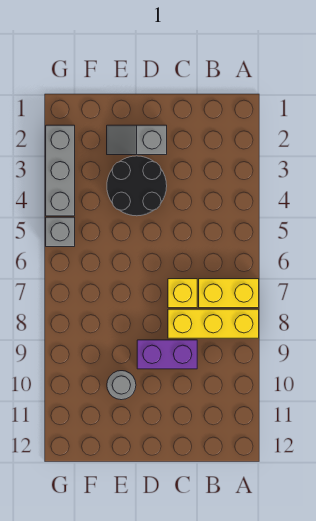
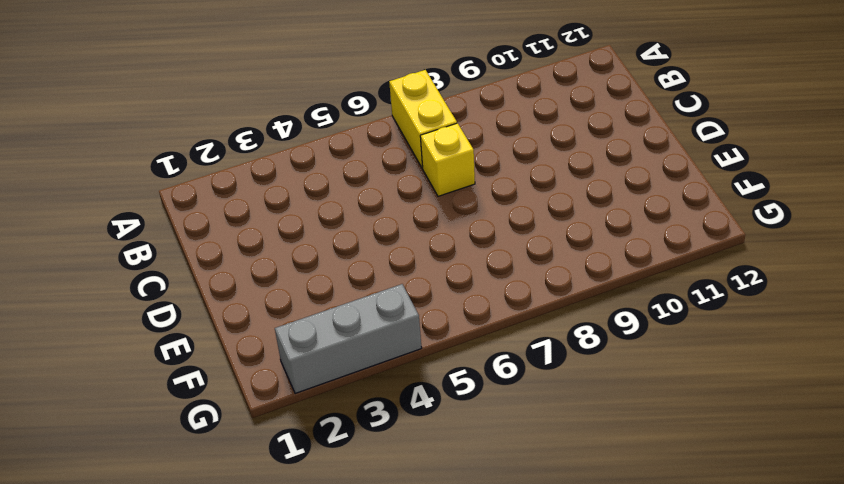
none -> yellow 1x3 brick [168,309,259,338]
none -> purple 1x2 brick [137,340,197,369]

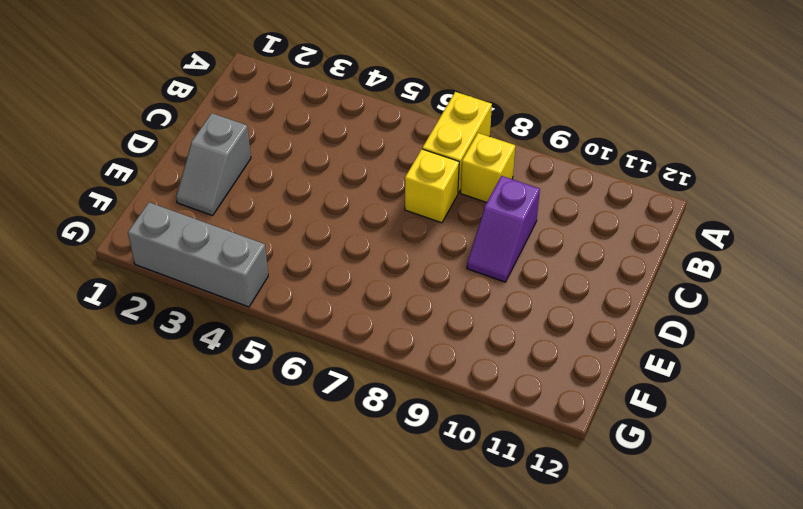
yellow 1x1 brick [461,133,515,202] -> yellow 1x3 brick [168,309,259,338]
purple 1x2 slope [467,176,540,282] -> purple 1x2 brick [137,340,197,369]
none -> black 2x2 round brick [107,156,167,216]
none -> grey 1x1 round brick [107,371,136,400]

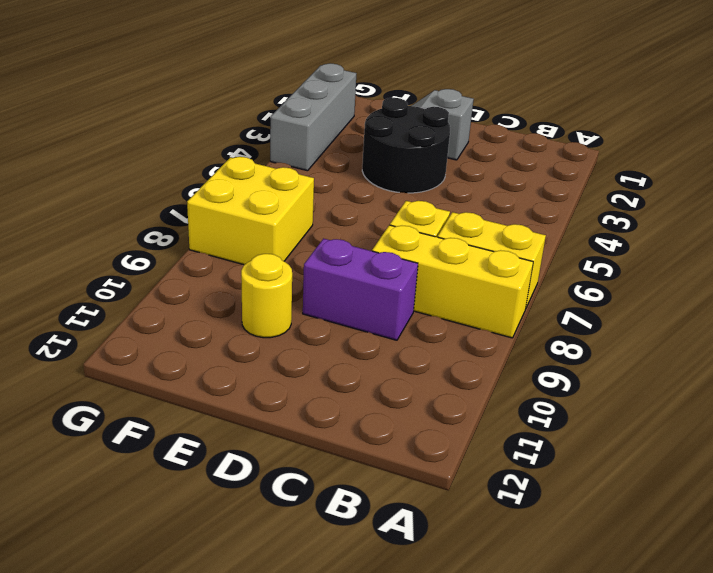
yellow 1x1 round brick [241,254,292,338] -> grey 1x1 round brick [107,371,136,400]
yellow 2x2 brick [187,157,314,265] -> none
none -> grey 1x1 brick [46,217,75,247]

